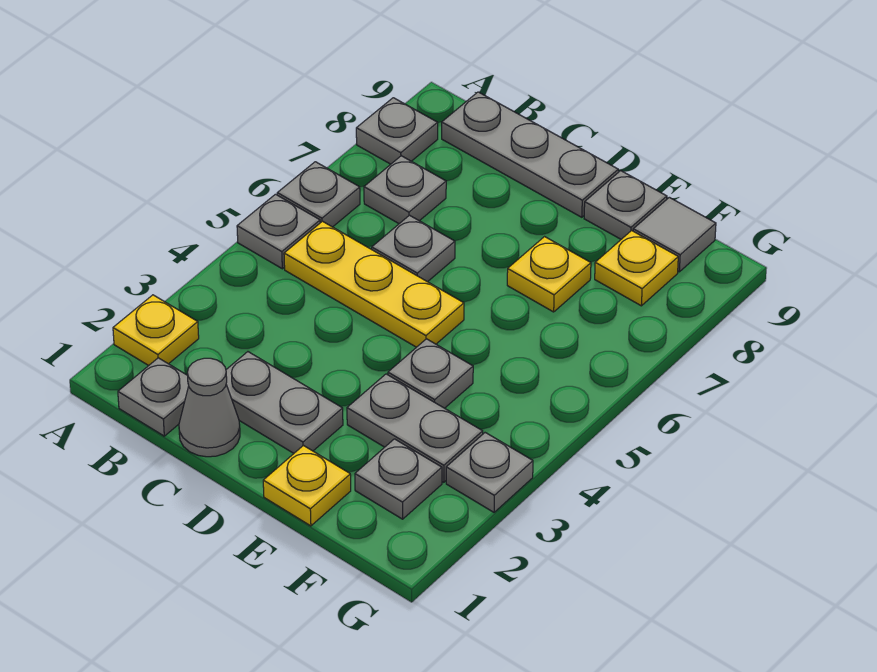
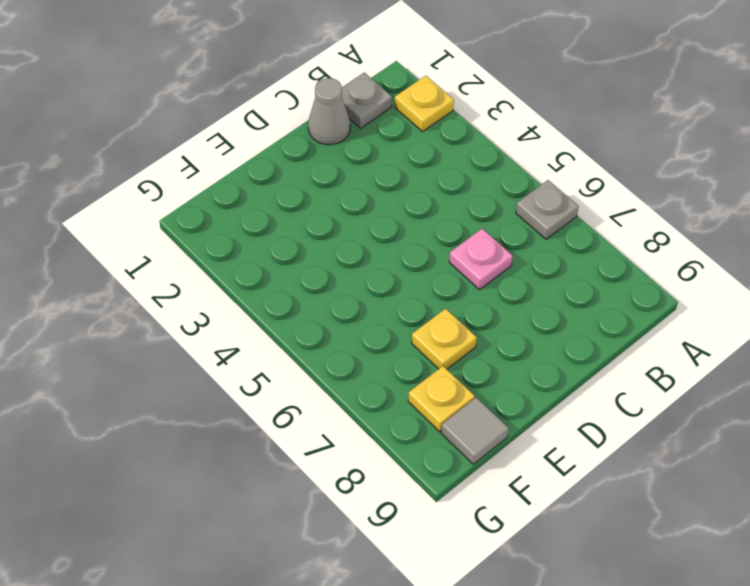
pink 1x1 plate [449,229,513,290] -> grey 1x1 plate [372,215,455,282]
none -> grey 1x1 plate [237,194,320,269]
none -> grey 1x1 plate [356,98,438,164]
none -> yellow 1x3 plate [284,221,464,347]

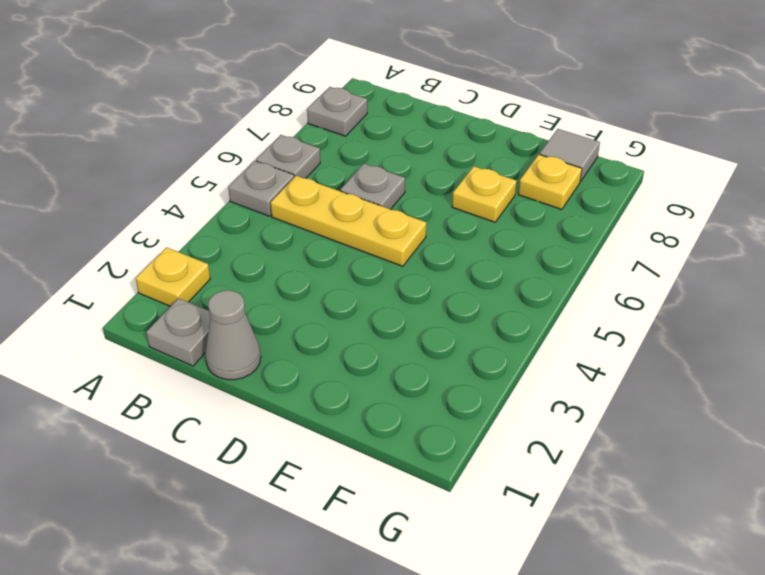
none -> grey 1x1 plate [364,156,446,224]
none -> grey 1x3 plate [442,92,618,217]
none -> grey 1x2 plate [226,352,343,453]

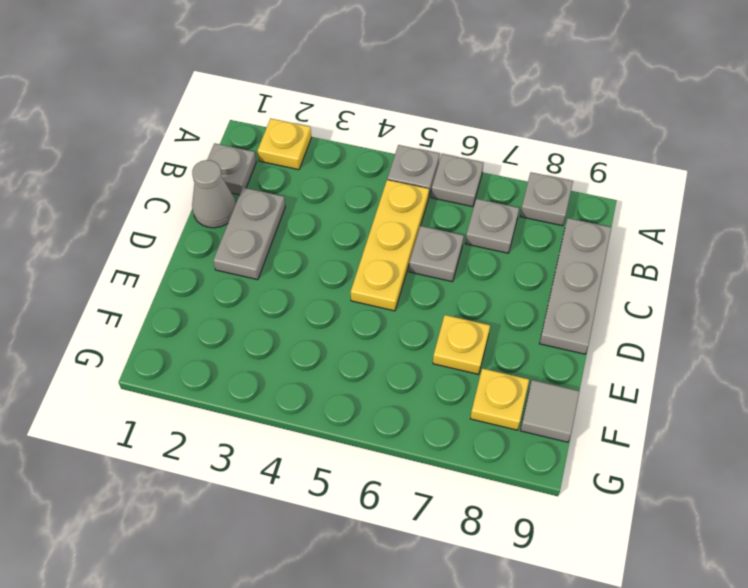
none -> yellow 1x1 plate [263,446,351,526]
none -> grey 1x2 plate [347,374,483,482]
none -> grey 1x1 plate [388,339,473,408]

